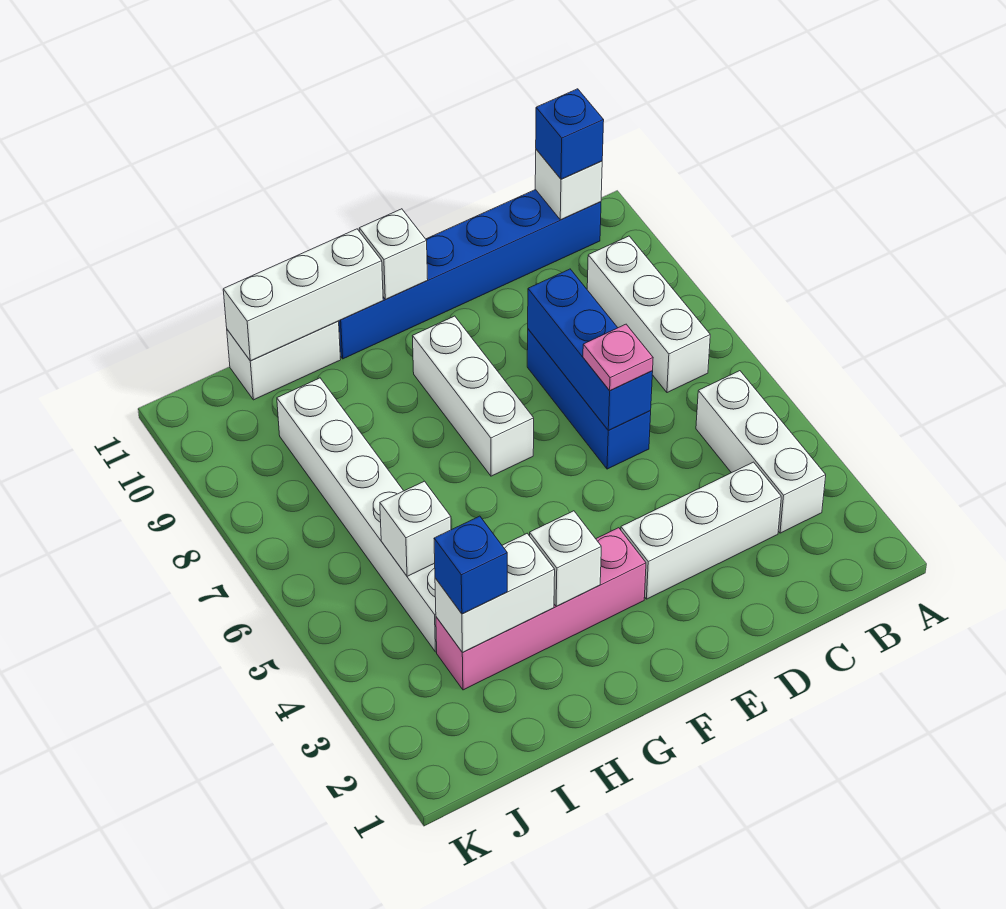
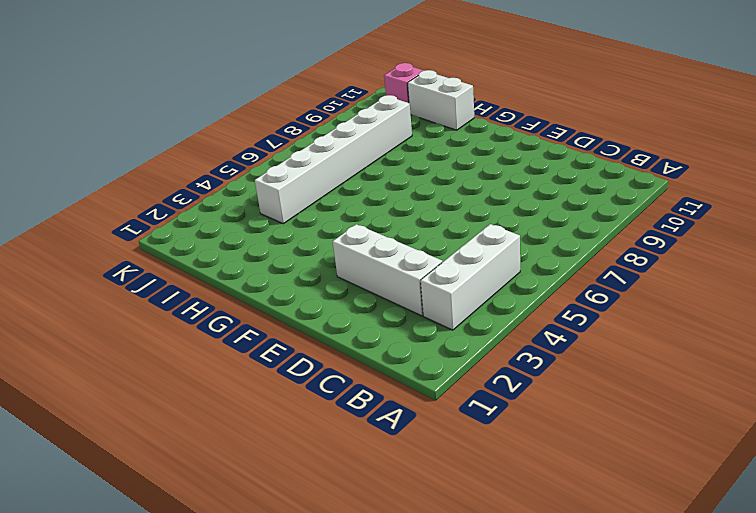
pink 1x1 brick [384,63,424,103] -> none
none -> white 1x3 brick [587,236,710,393]
none -> blue 1x6 brick [339,190,601,359]
none -> blue 1x3 brick [527,329,651,469]

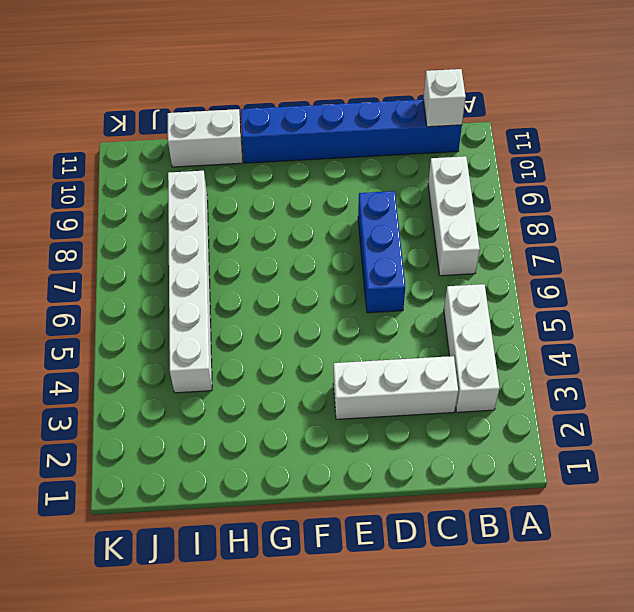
none -> pink 1x4 brick [436,528,646,690]
none -> white 1x3 brick [413,316,534,476]
none -> blue 1x3 brick [528,269,653,430]

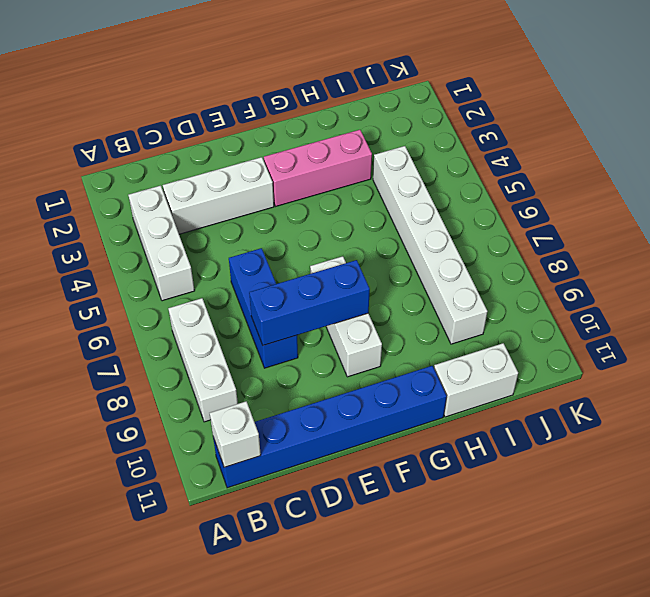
blue 1x3 brick [249,260,370,345] -> blue 1x3 brick turned to [528,269,653,430]
pink 1x3 brick [264,130,372,206] -> pink 1x4 brick [436,528,646,690]
none -> white 1x1 brick [359,209,428,299]
none -> white 1x1 brick [530,511,601,606]
none -> white 1x3 brick [223,229,383,361]

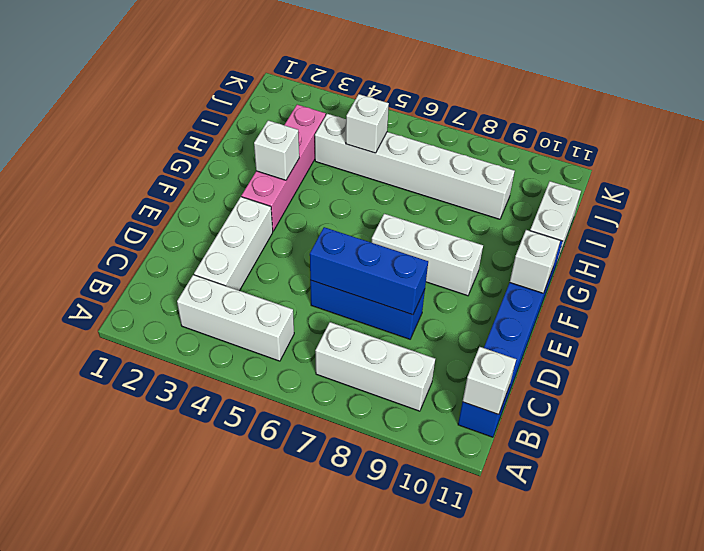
none -> white 1x3 brick [223,229,383,361]
none -> white 1x2 brick [435,534,555,653]
none -> blue 1x1 brick [536,89,604,179]

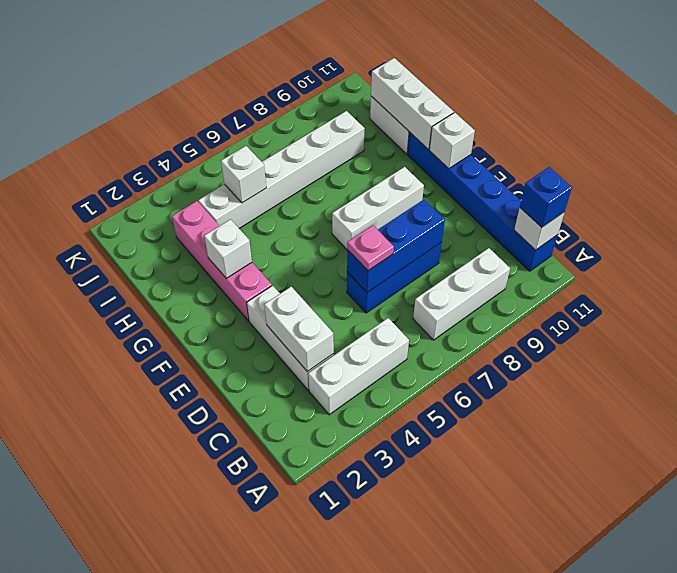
white 1x2 brick [264,287,334,372] -> white 1x2 brick moved to [435,534,555,653]
none -> blue 1x1 brick [434,516,507,614]

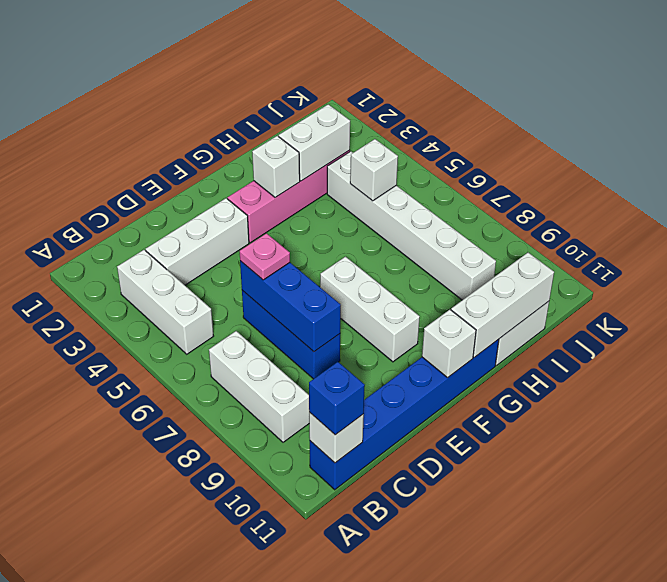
none -> blue 1x1 brick [434,516,507,614]

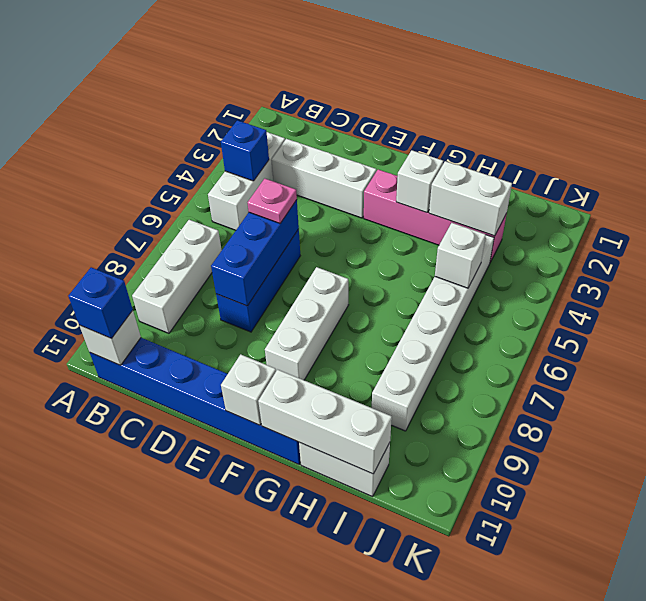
blue 1x1 brick [221,120,269,181] -> blue 1x1 brick moved to [434,516,507,614]

